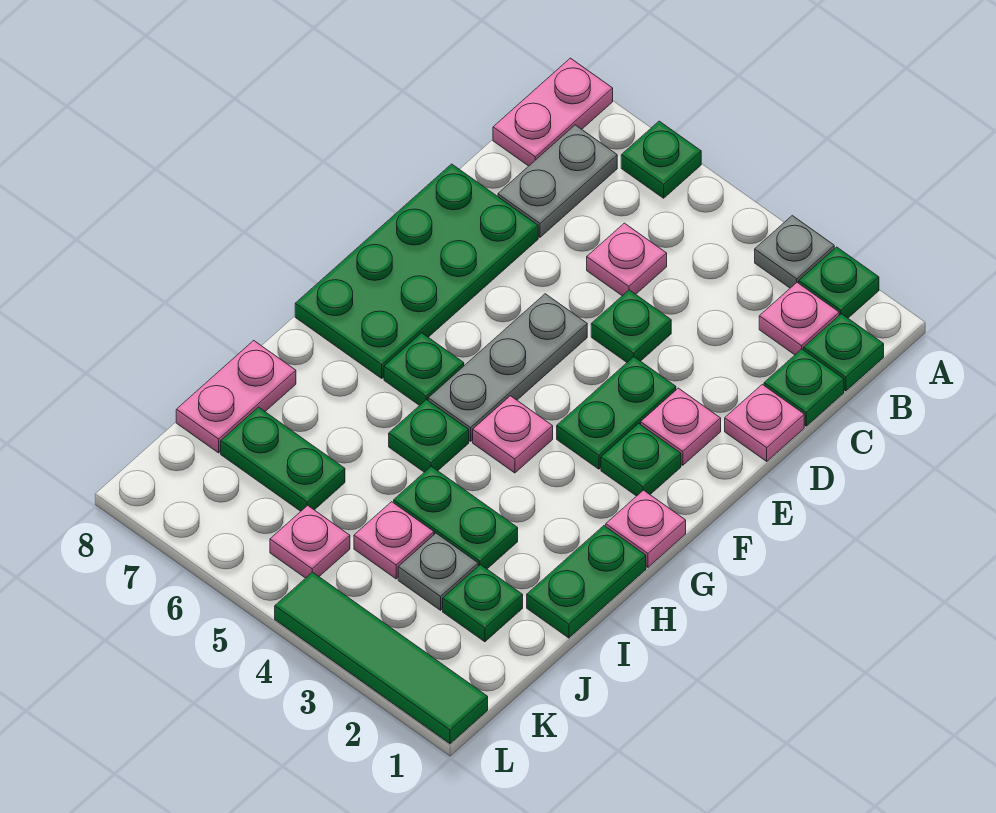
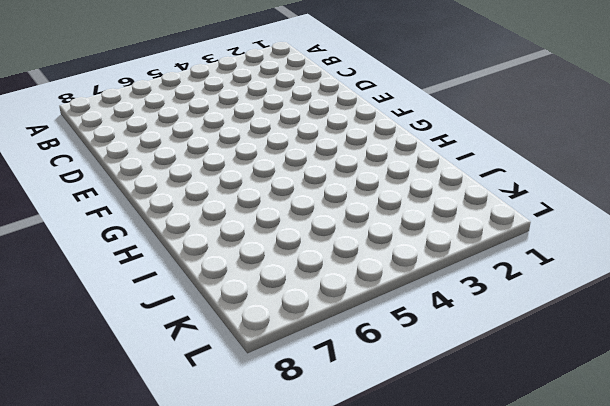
none -> green 1x1 plate [799,247,879,318]
none -> grey 1x1 plate [755,216,834,288]
none -> green 1x1 plate [621,121,701,198]

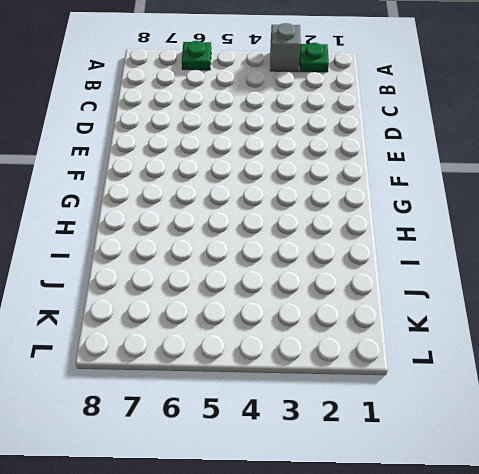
grey 1x1 brick [270,23,301,72] -> grey 1x1 plate [755,216,834,288]
none -> pink 1x2 plate [493,58,613,166]
none -> green 1x1 plate [804,314,884,391]
none -> pink 1x1 plate [759,283,839,355]

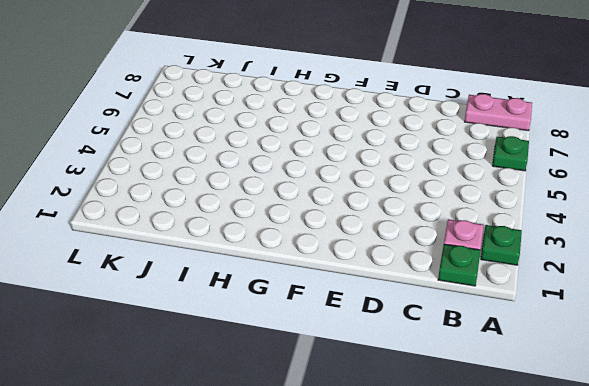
none -> grey 1x1 plate [755,216,834,288]
none -> grey 1x2 plate [498,125,617,237]
none -> green 1x1 plate [764,349,844,426]

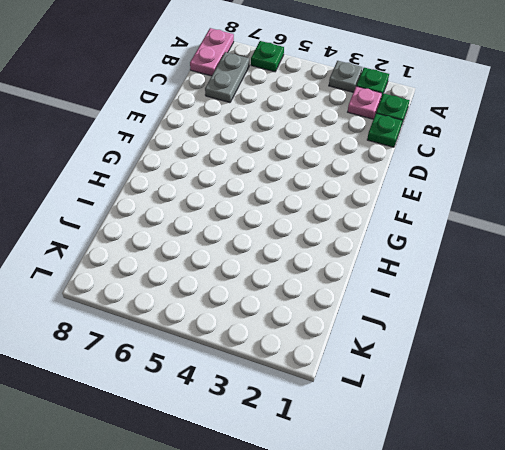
none -> pink 1x1 plate [587,223,667,296]
none -> pink 1x1 plate [725,384,804,461]
none -> green 1x1 plate [591,290,671,362]

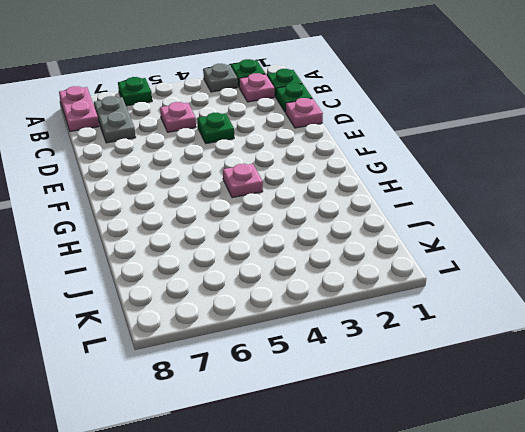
none -> green 2x4 plate [295,164,538,378]
none -> pink 1x1 plate [641,388,721,465]
none -> green 1x2 plate [557,357,676,469]

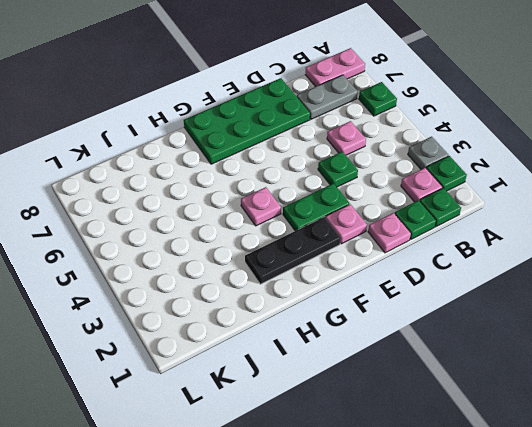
black 1x3 plate [245,217,341,284] -> green 1x1 plate [601,424,681,496]
none -> grey 1x3 plate [428,294,587,441]
none -> pink 1x1 plate [606,490,686,567]
none -> green 1x1 plate [384,333,464,406]

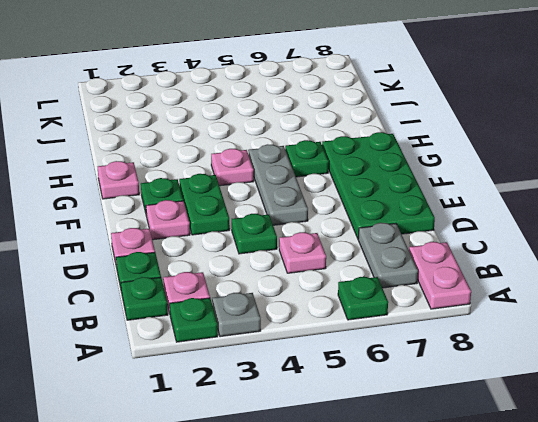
none -> green 1x2 plate [527,526,646,638]
none -> green 1x1 plate [389,400,469,472]
none -> green 1x2 plate [394,466,518,569]

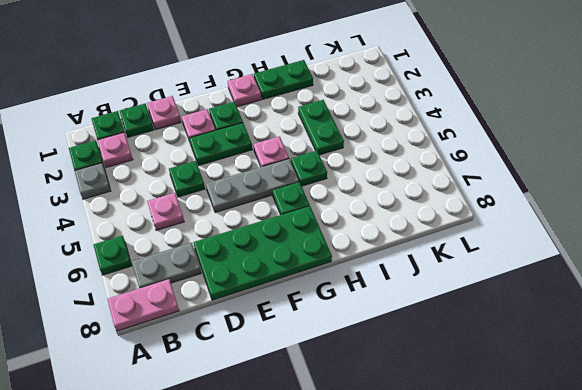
none -> pink 1x2 plate [176,341,296,453]
none -> green 1x1 plate [443,565,523,642]
none -> grey 1x1 plate [398,533,478,610]

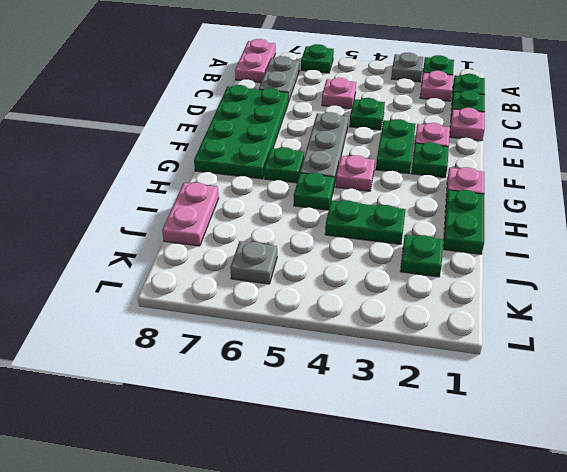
grey 1x1 plate [230,241,277,284] -> grey 1x1 plate moved to [398,533,478,610]
none -> pink 1x1 plate [354,502,434,579]
none -> green 1x2 plate [221,407,345,511]
none -> pink 1x1 plate [270,505,350,578]

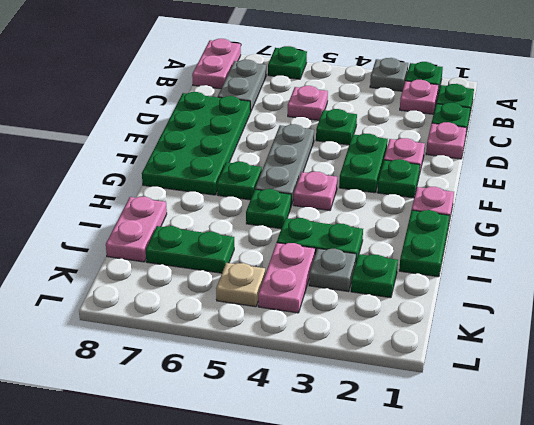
pink 1x2 plate [258,243,315,313] -> pink 1x1 plate [354,502,434,579]
tan 1x1 plate [216,263,265,307] -> pink 1x1 plate [270,505,350,578]
none -> green 1x4 tile [275,572,488,744]

